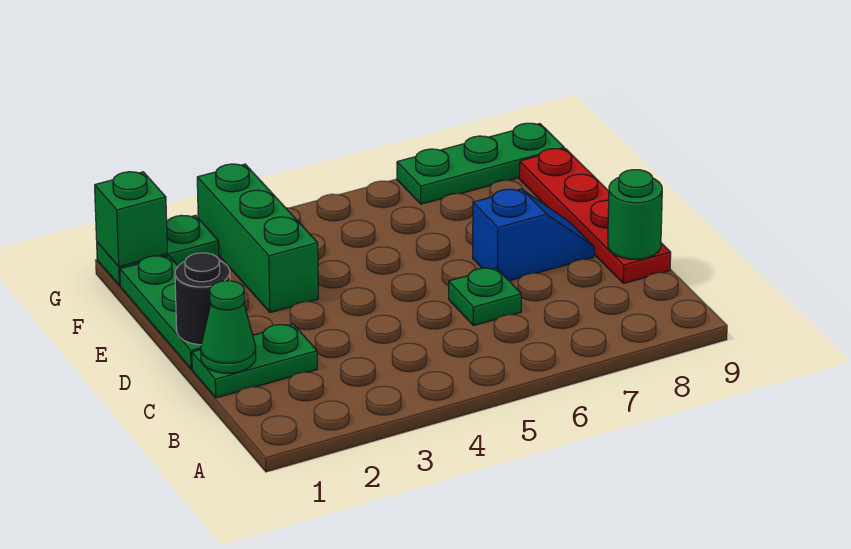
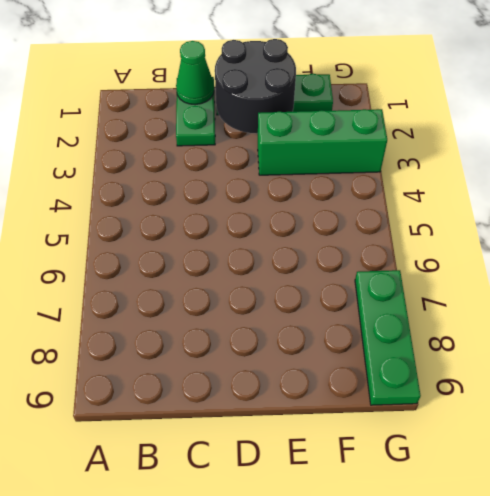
black 2x2 round brick [215,39,296,133] -> black 1x1 round brick [175,253,230,345]
none -> green 1x1 plate [449,268,521,326]
none -> red 1x4 plate [519,149,671,283]
none -> blue 1x2 slope [473,189,594,281]

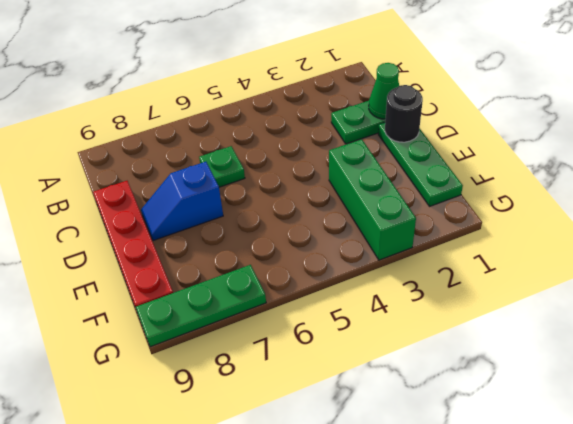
none -> green 1x2 plate [97,215,219,286]
none -> green 1x1 round brick [608,170,662,259]
none -> green 1x1 brick [95,172,167,267]

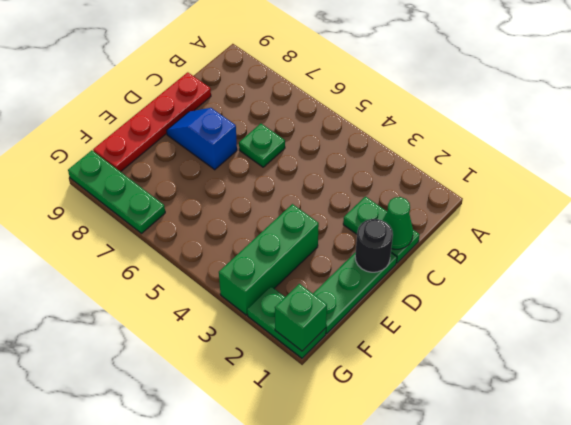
none -> green 1x1 round brick [608,170,662,259]

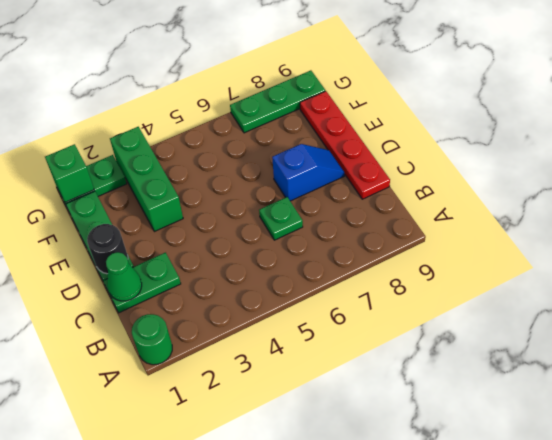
green 1x1 round brick [132,314,172,365] -> green 1x1 round brick moved to [608,170,662,259]

